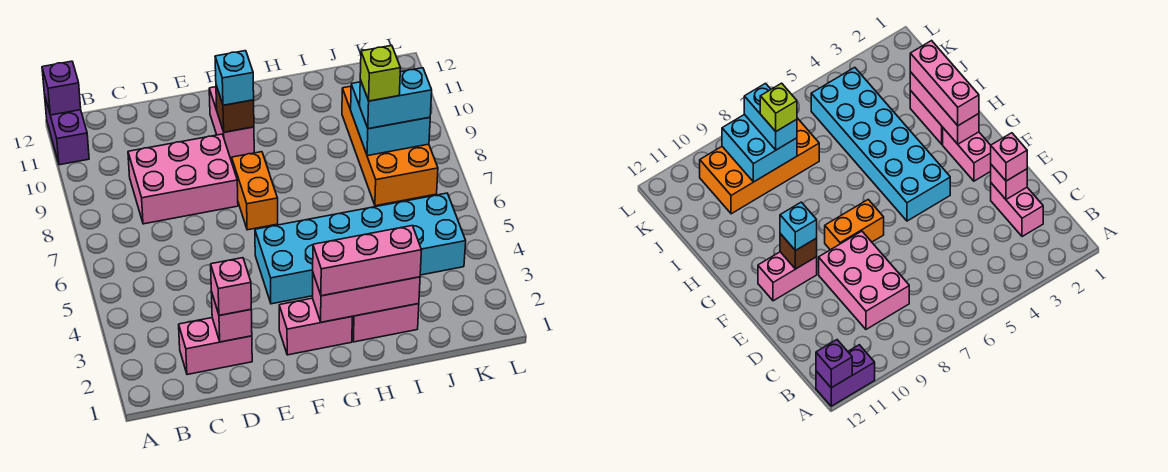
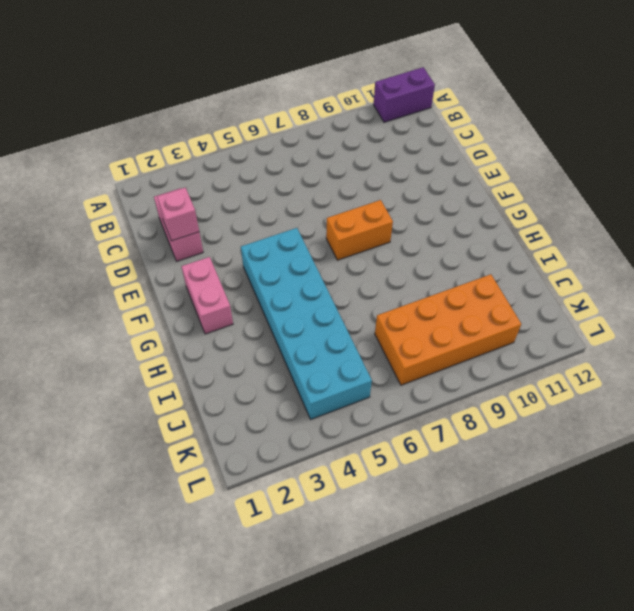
none -> pink 2x3 brick [128,134,238,224]
none -> pink 1x2 brick [209,87,254,158]
none -> pink 1x2 brick [352,304,419,342]

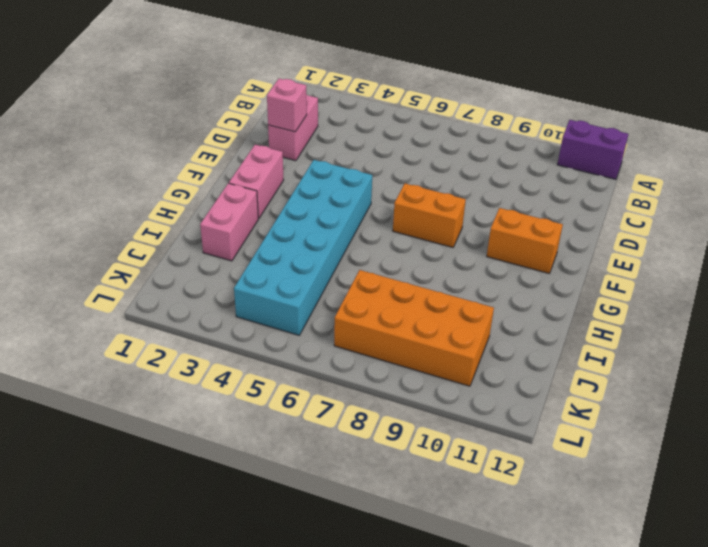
orange 1x2 brick [487,208,563,273] -> pink 1x2 brick [209,87,254,158]
none -> pink 2x3 brick [128,134,238,224]
none -> purple 1x1 brick [42,61,81,115]
none -> brown 1x1 brick [216,85,254,132]

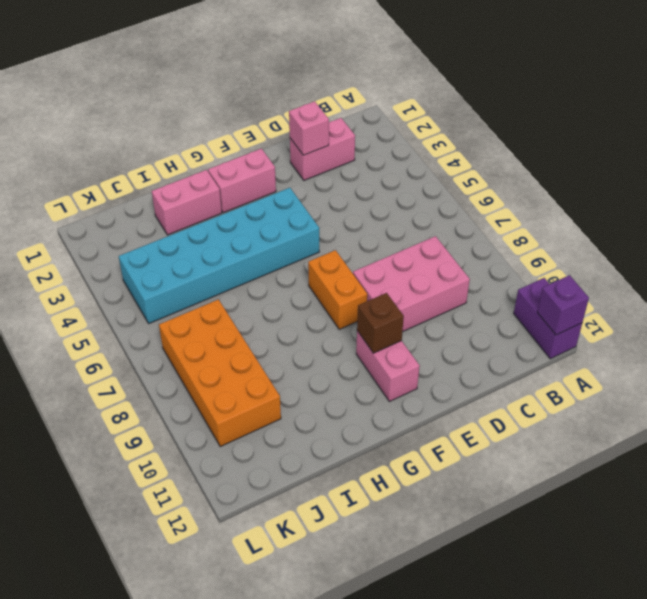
none -> pink 1x3 brick [313,274,420,322]
none -> cyan 2x2 brick [351,82,430,156]
none -> pink 1x1 brick [211,258,251,315]

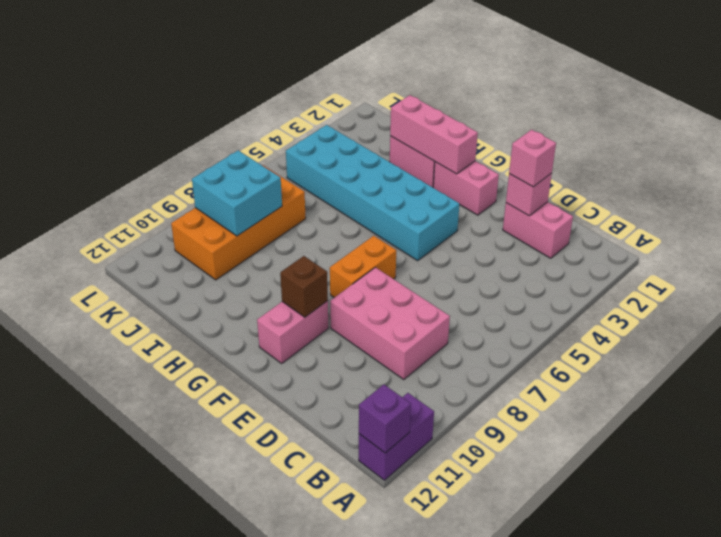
none -> cyan 1x1 brick [215,51,254,105]
none -> pink 1x3 brick [313,226,422,296]
none -> cyan 1x2 brick [360,68,432,129]

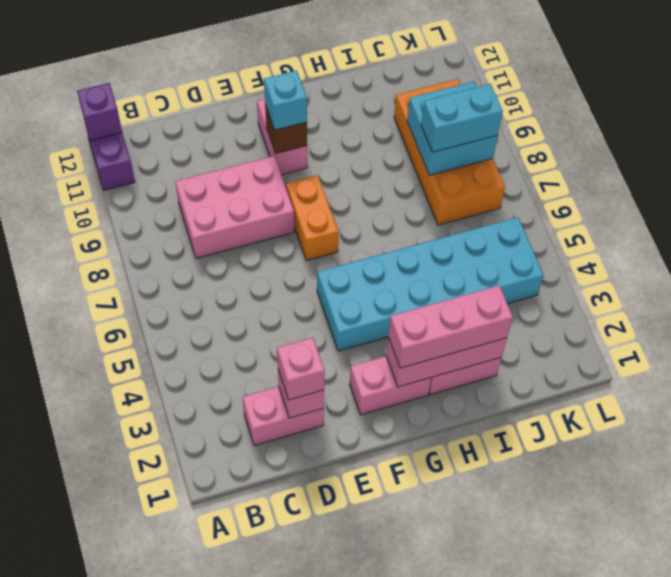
none -> lime 1x1 brick [360,45,400,101]

